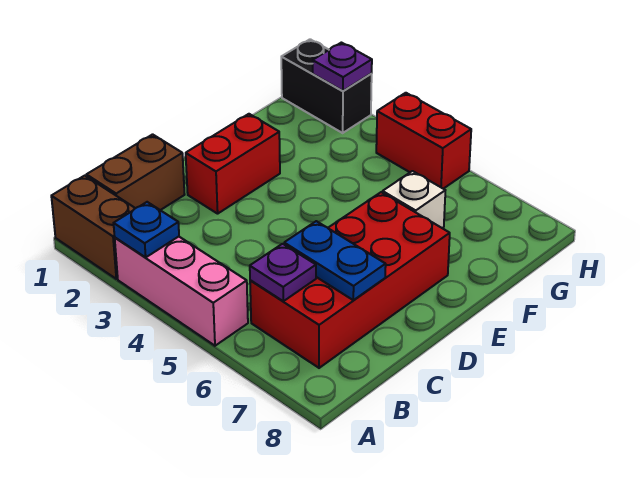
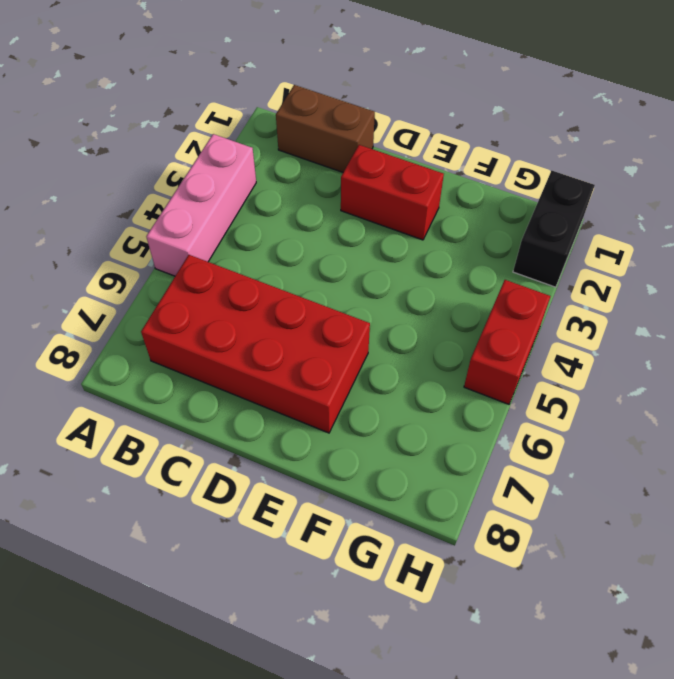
none -> brown 1x2 brick [51,176,135,279]
none -> white 1x1 brick [383,171,445,229]
none -> blue 1x1 plate [114,202,179,258]

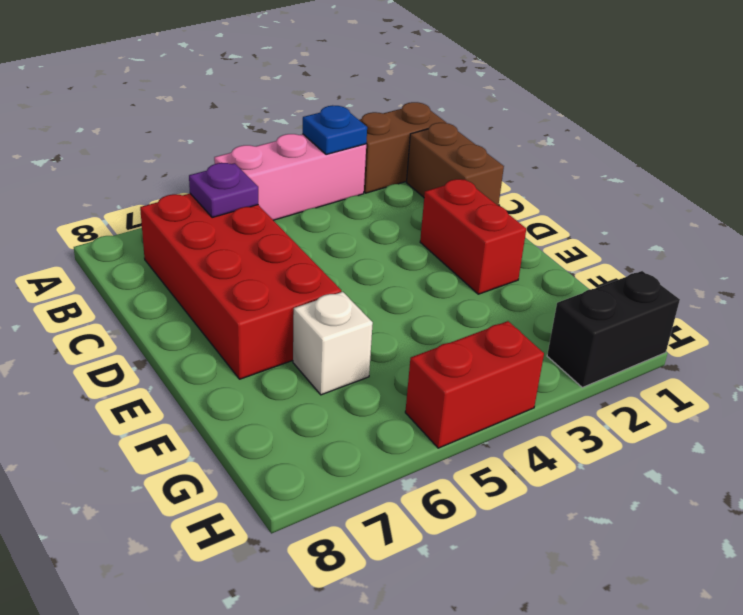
none -> blue 1x2 plate [284,221,386,300]
none -> purple 1x1 plate [313,43,372,91]

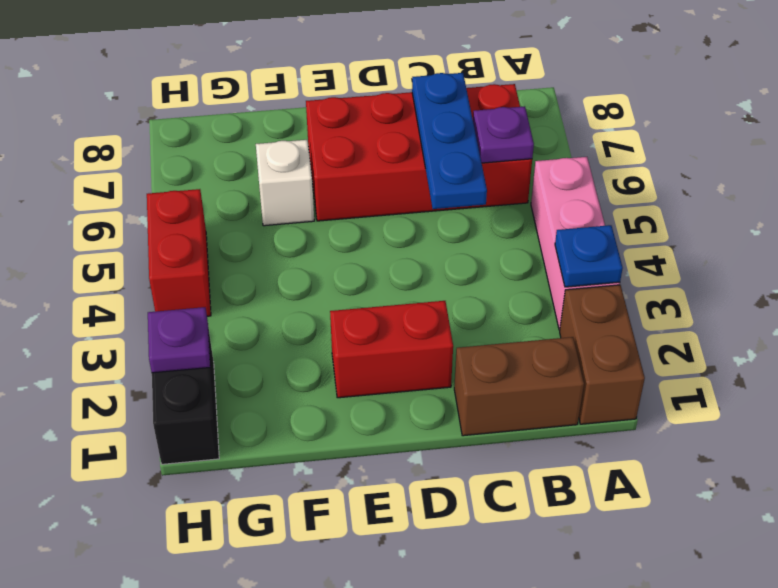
blue 1x3 plate [412,73,487,209] -> blue 1x2 plate [284,221,386,300]

